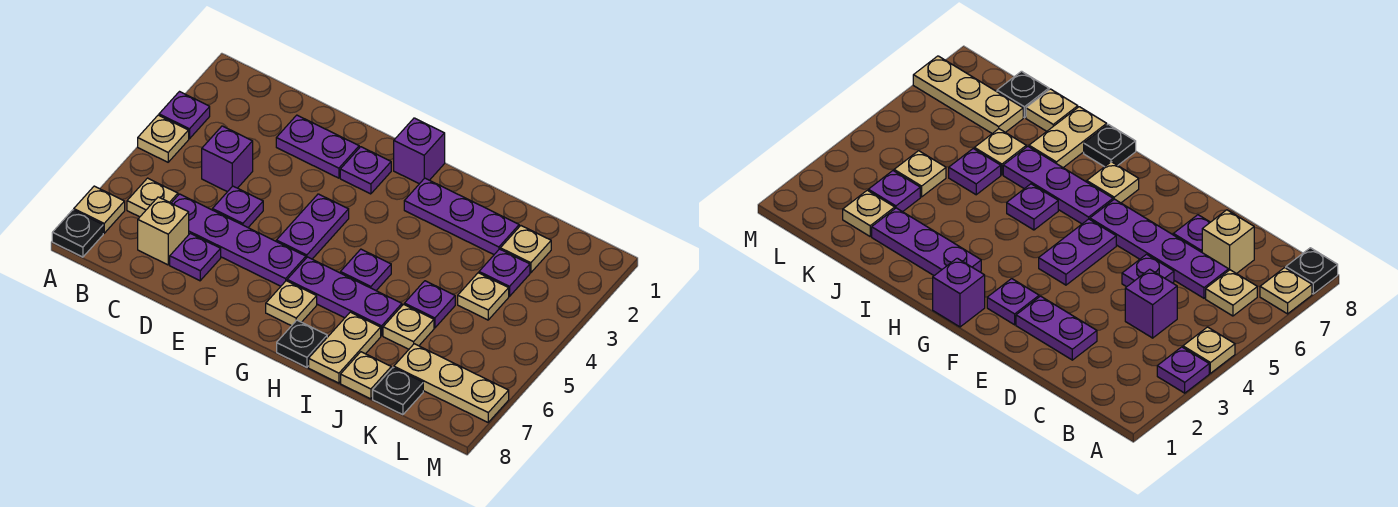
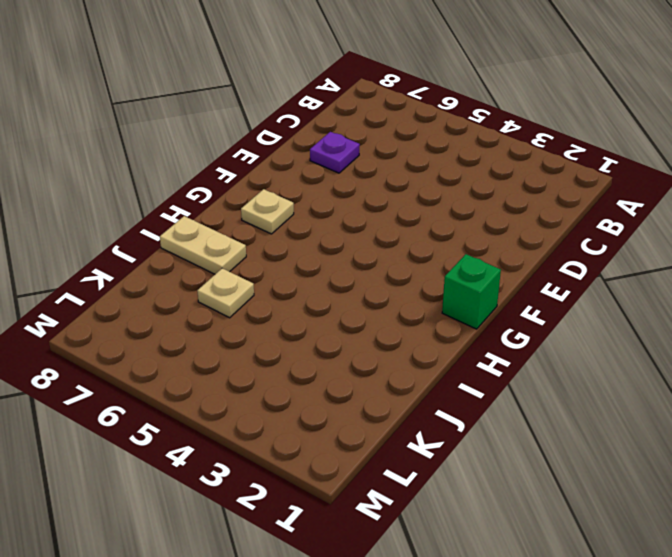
green 1x1 brick [442,254,501,329] -> purple 1x1 brick [394,118,445,184]
none -> purple 1x1 plate [159,92,210,139]
none -> tan 1x1 plate [138,115,189,162]
none -> tan 1x1 plate [74,186,125,233]

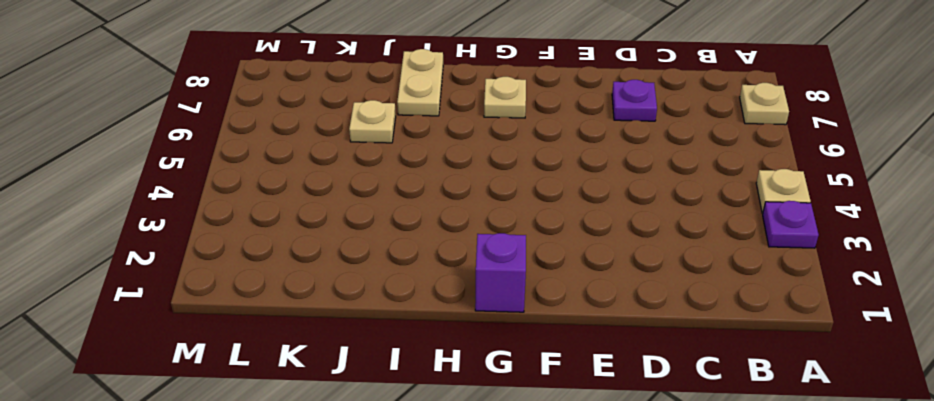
none -> black 1x1 plate [52,210,103,257]
none -> tan 1x1 plate [127,178,178,217]
none -> purple 1x1 brick [202,126,253,192]

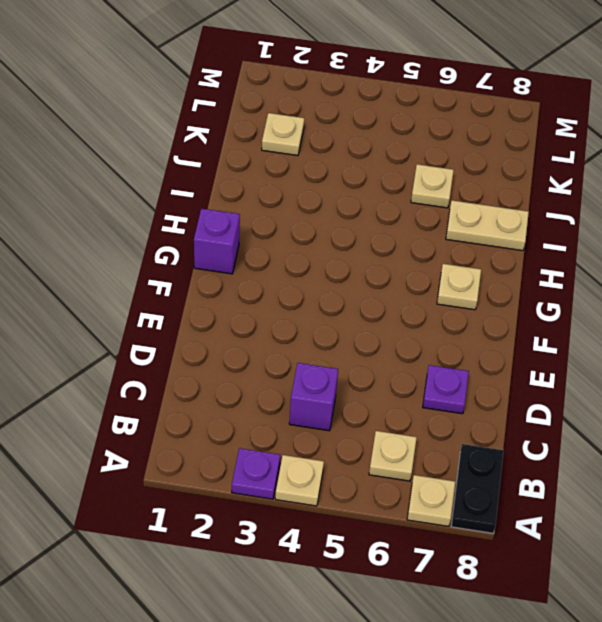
black 1x2 plate [451,444,503,533] -> black 1x1 plate [52,210,103,257]
none -> purple 1x4 plate [172,194,306,286]
none -> tan 1x1 brick [138,197,189,265]
none -> purple 1x2 plate [276,115,359,178]

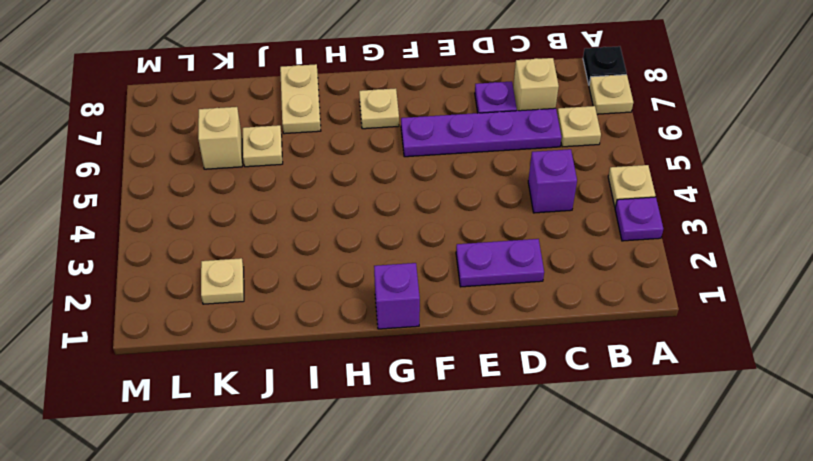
tan 1x1 brick [198,107,242,169] -> none
none -> purple 1x1 plate [212,186,263,227]
none -> purple 1x1 plate [340,147,391,194]
none -> purple 1x2 plate [276,194,349,259]

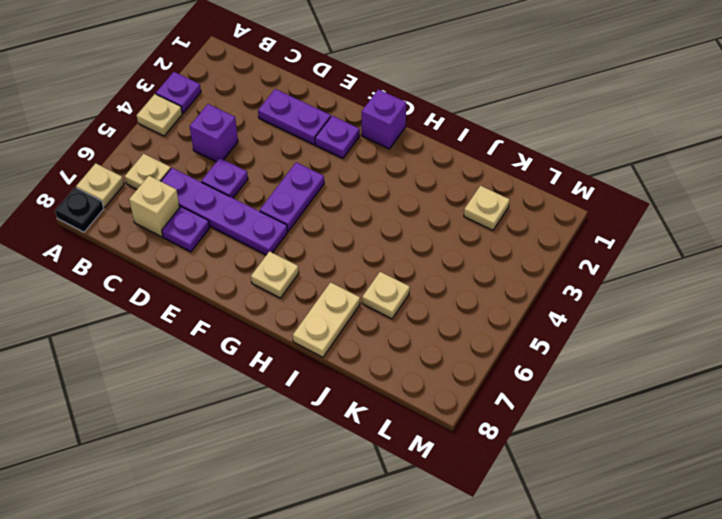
none -> purple 1x3 plate [287,257,402,336]
none -> purple 1x3 plate [404,178,519,254]
none -> purple 1x1 plate [340,249,391,290]

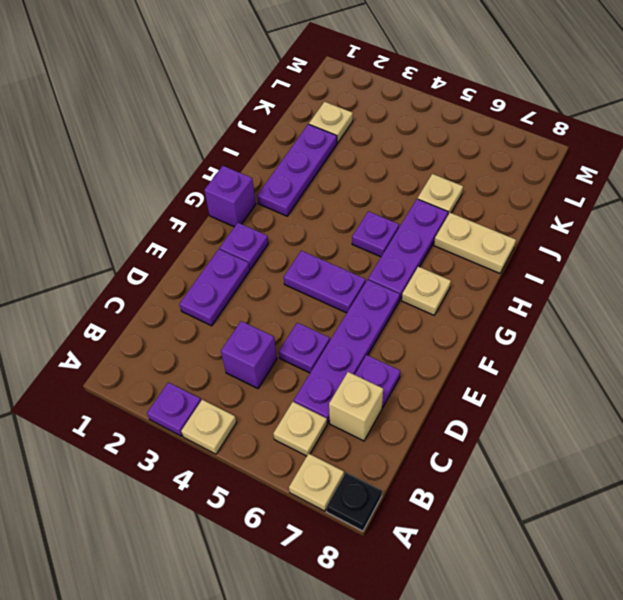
none -> black 1x1 plate [277,320,327,367]
none -> purple 1x1 plate [404,281,455,328]
none -> tan 1x1 plate [341,352,391,399]

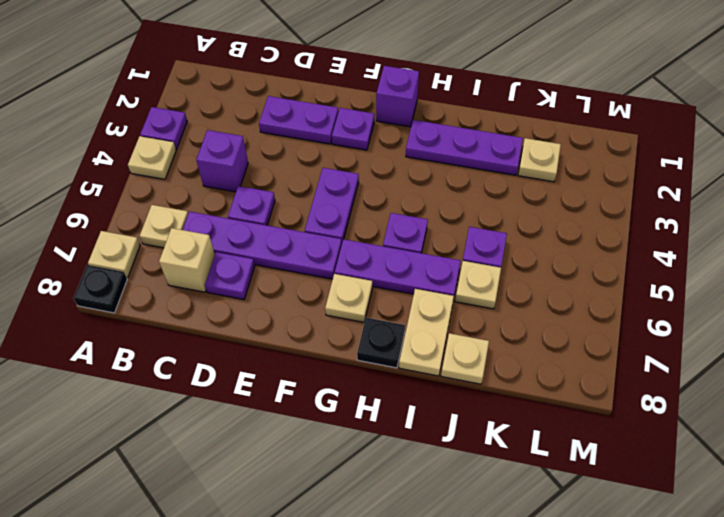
none -> purple 1x1 plate [479,249,530,296]
none -> tan 1x1 plate [458,273,509,320]
none -> tan 1x3 plate [394,344,509,422]

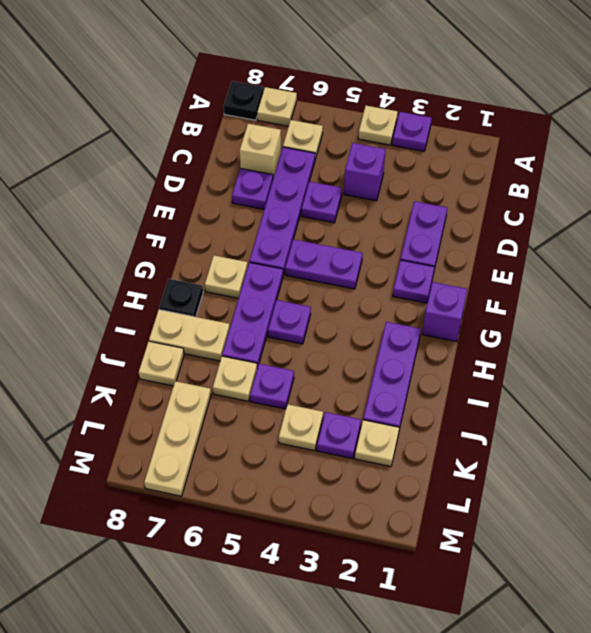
none -> black 1x1 plate [373,368,423,415]

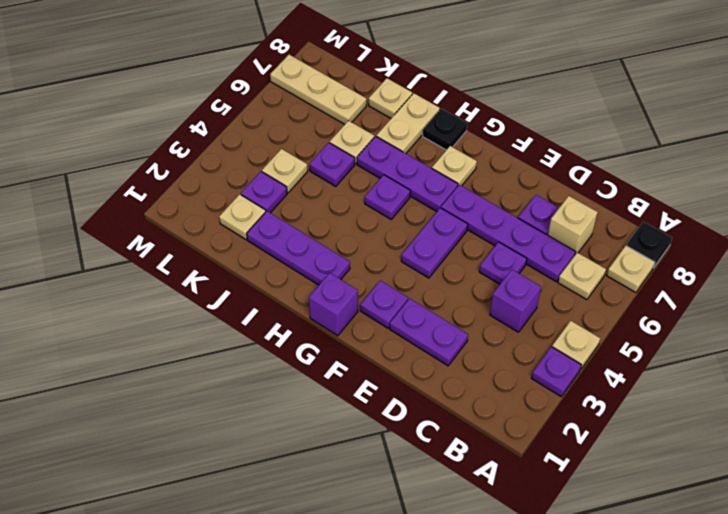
none -> black 1x1 plate [373,368,423,415]

